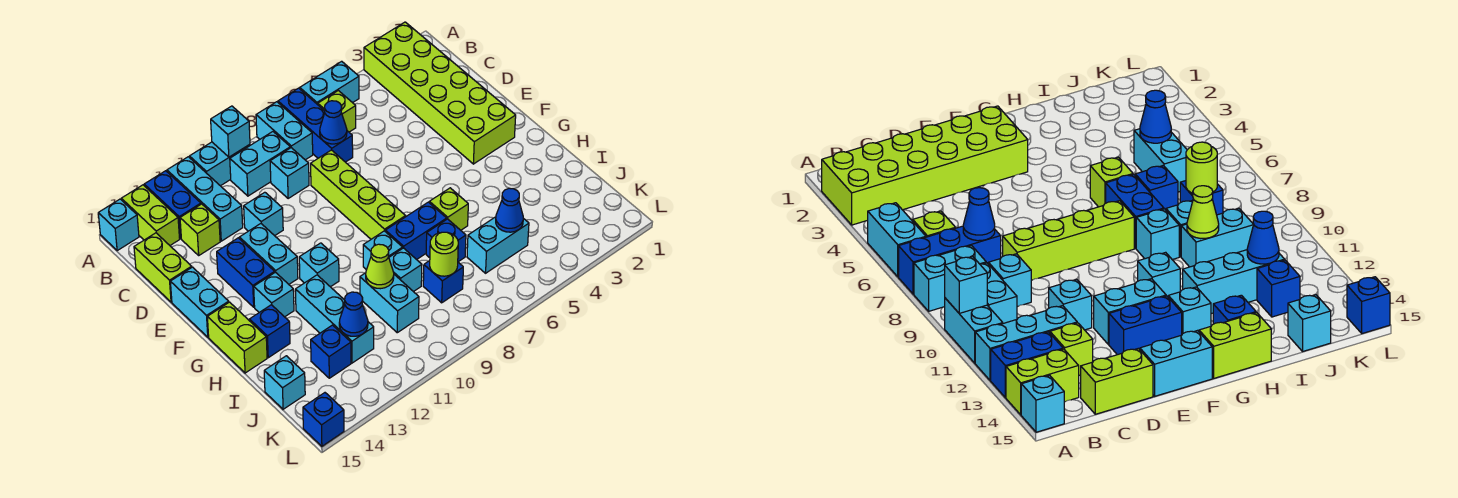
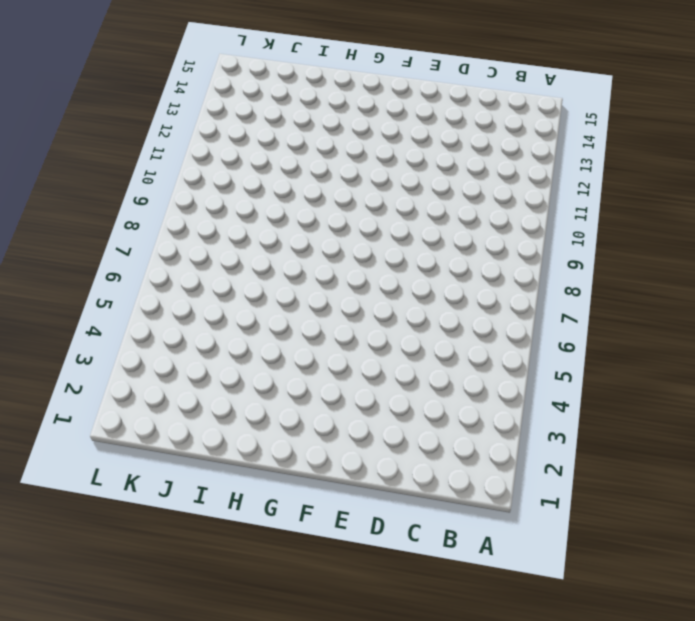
none -> lime 2x6 brick [364,22,516,164]
none -> cyan 1x2 brick [300,61,359,105]
none -> blue 1x3 brick [278,88,353,162]
none -> cyan 1x2 brick [256,102,313,160]

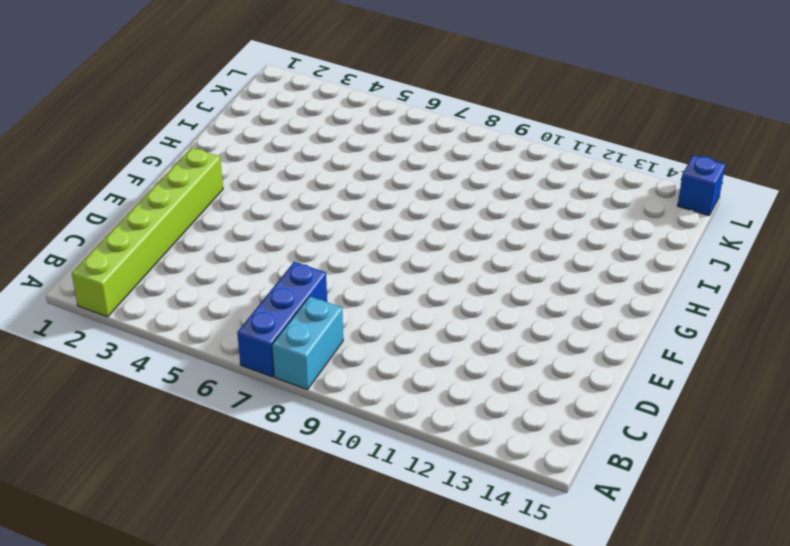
lime 1x6 brick [72,148,223,317] -> lime 2x6 brick [364,22,516,164]
none -> cyan 1x2 brick [300,61,359,105]
none -> cyan 1x2 brick [189,142,250,186]
none -> cyan 1x3 brick [167,157,243,241]
none -> blue 1x2 brick [144,171,201,239]

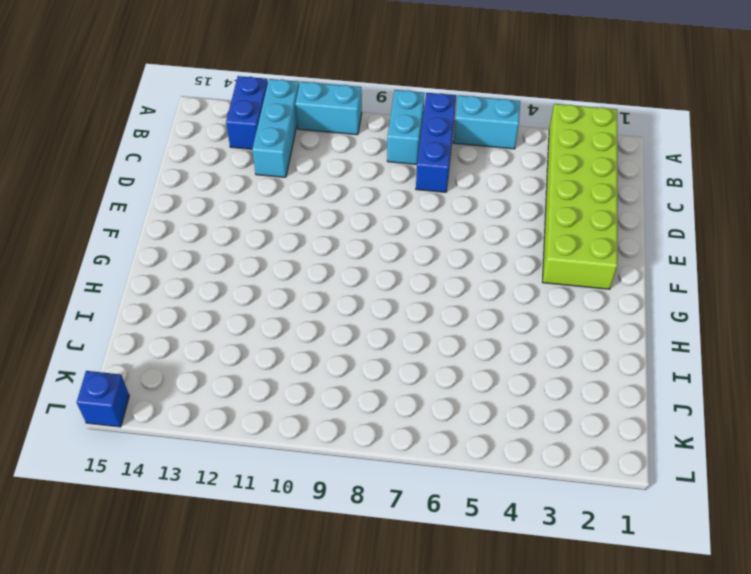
none -> lime 1x2 brick [121,185,180,245]
none -> cyan 1x1 brick [98,199,139,251]
none -> lime 1x1 brick [318,91,356,132]
none -> cyan 1x2 brick [230,132,290,196]

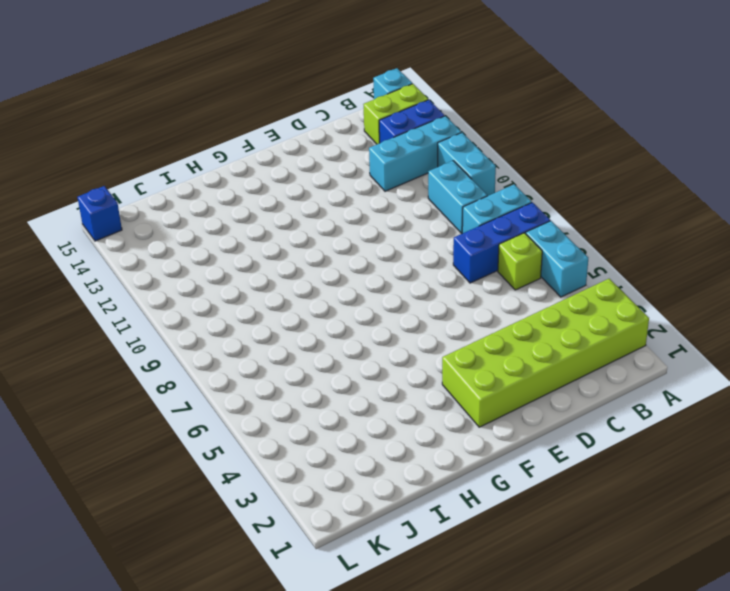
none -> cyan 1x1 brick [270,148,309,199]
none -> lime 1x1 brick [180,204,220,255]
none -> lime 1x2 brick [134,233,192,302]
none -> lime 1x4 brick [311,150,406,239]

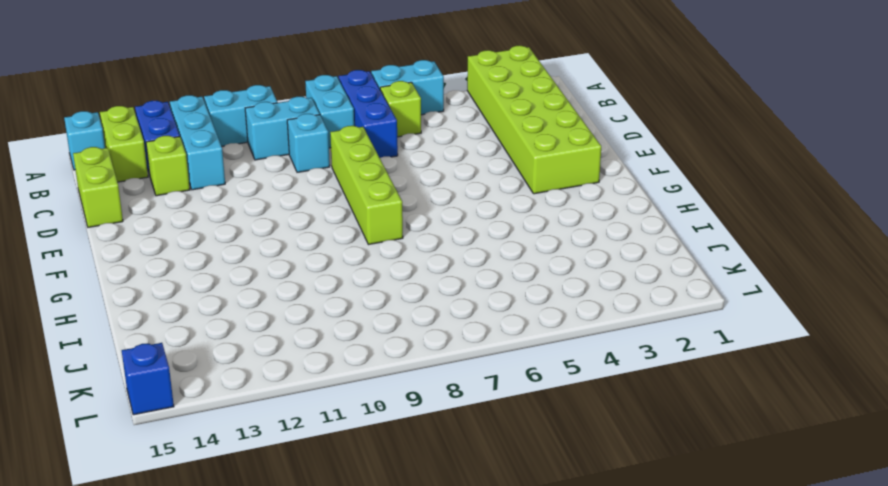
none -> cyan 1x1 brick [244,192,283,236]
none -> cyan 1x2 brick [239,224,298,284]
none -> blue 1x2 brick [217,238,275,307]
none -> cyan 1x2 brick [170,267,229,337]

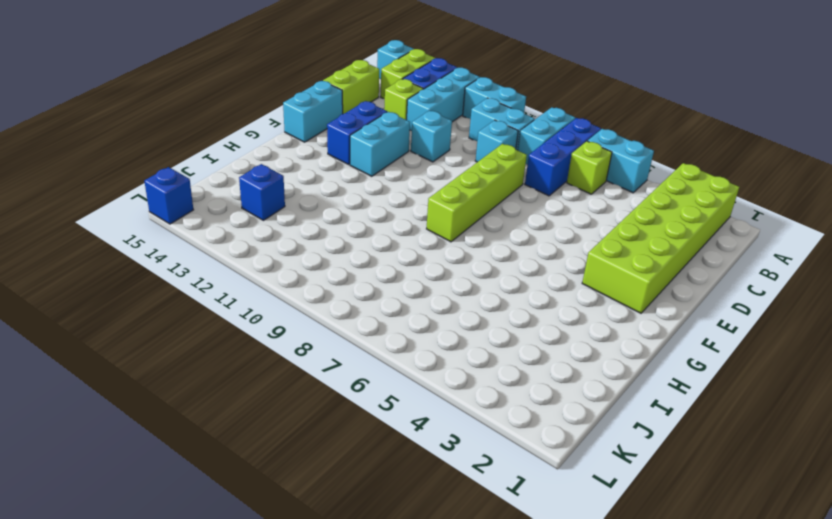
none -> cyan 1x1 brick [299,243,339,287]
none -> cyan 1x1 brick [254,272,294,317]
none -> lime 1x2 brick [207,302,267,373]
none -> lime 1x1 brick [429,188,468,230]

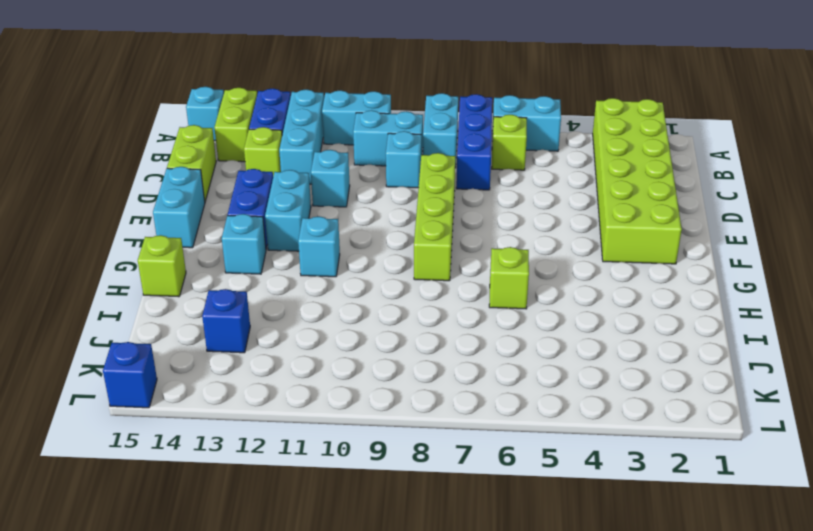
lime 1x1 brick [138,235,186,297] -> lime 1x2 brick [207,302,267,373]
none -> blue 1x2 brick [385,202,447,260]
none -> cyan 1x1 brick [363,231,403,270]
none -> cyan 1x3 brick [295,275,374,363]
none -> blue 1x1 brick [249,305,290,358]

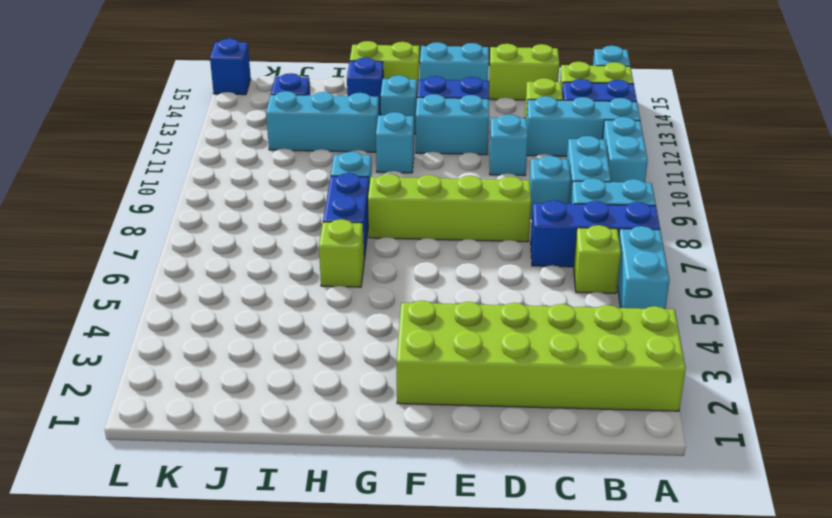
none -> blue 1x1 brick [426,219,466,262]
none -> cyan 1x1 brick [389,248,422,292]
none -> cyan 1x2 brick [360,273,419,333]
none -> cyan 1x2 brick [467,217,529,273]

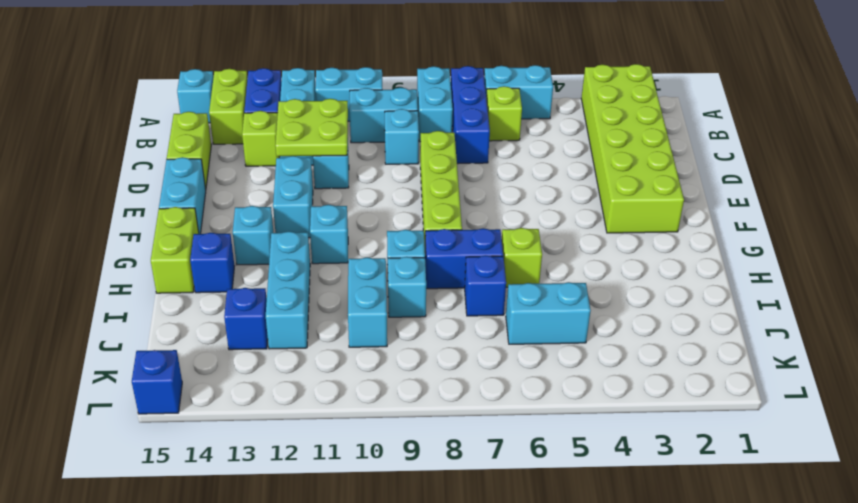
lime 2x2 plate [275,99,348,156] -> none
none -> blue 1x2 brick [217,238,275,307]
none -> blue 1x1 brick [423,261,463,303]
none -> cyan 1x1 brick [264,356,305,409]
none -> cyan 1x1 brick [211,106,250,157]

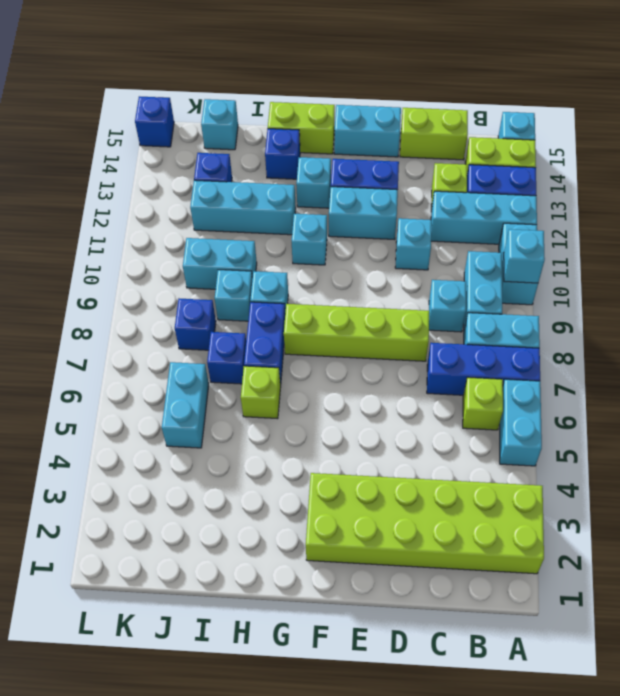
none -> blue 1x1 cone [320,101,347,144]
none -> lime 1x1 cone [366,244,394,289]
none -> blue 1x1 cone [496,188,523,232]
none -> lime 1x1 round brick [430,232,458,276]

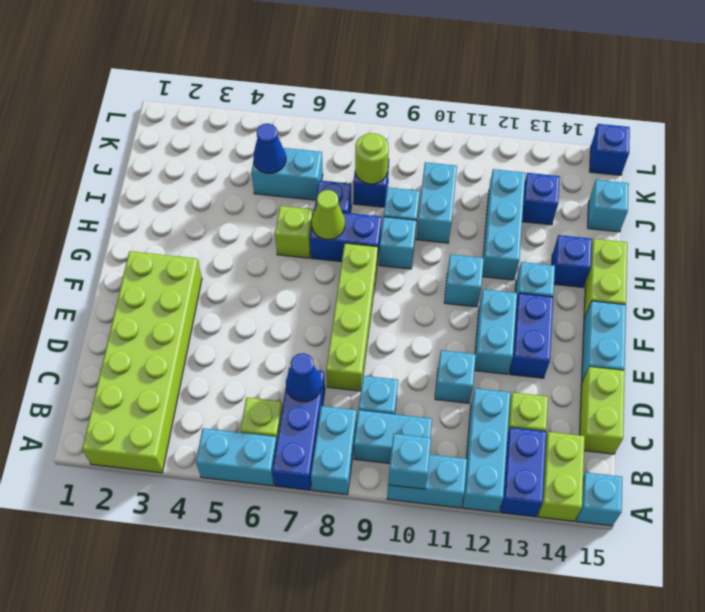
lime 1x1 cone [312,190,345,240] -> lime 1x1 cone moved to [366,244,394,289]
none -> blue 1x1 cone [339,292,368,336]

